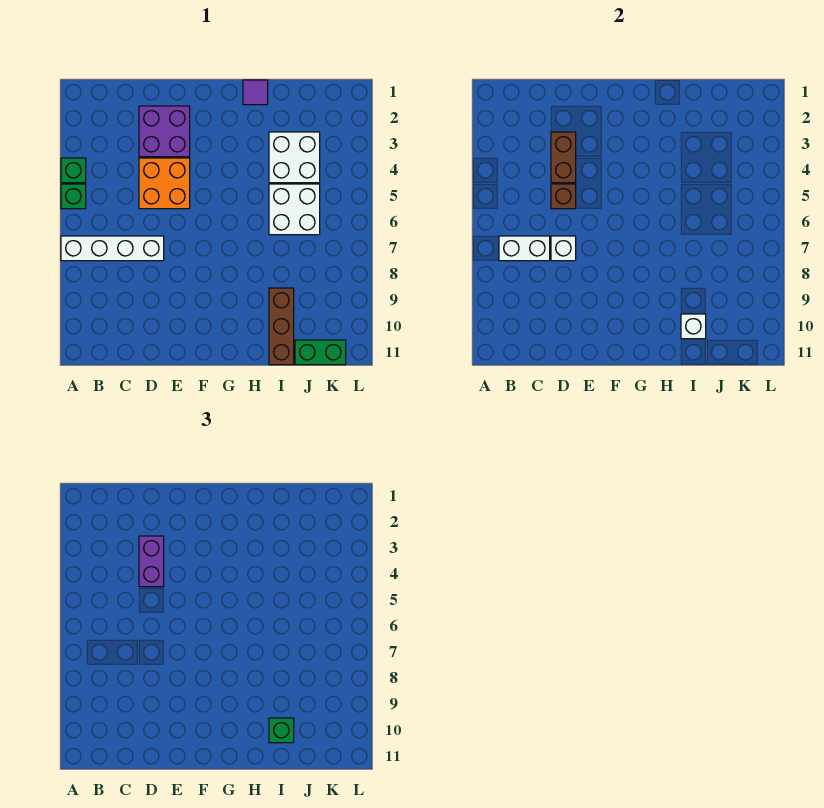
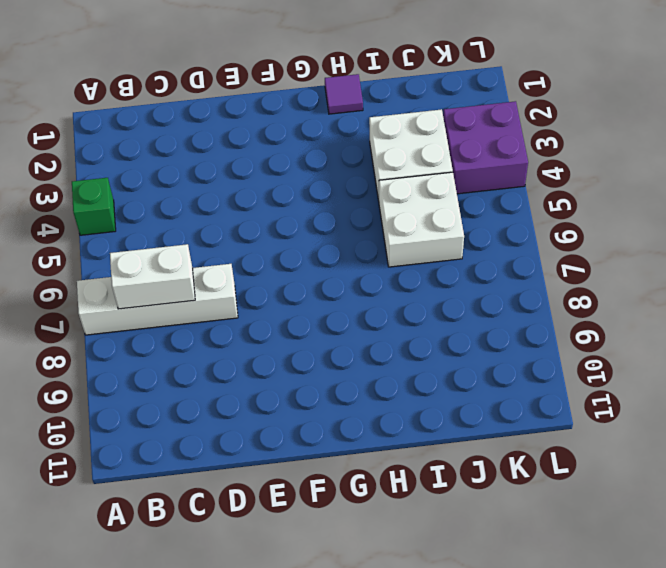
purple 2x2 brick [443,101,528,194] -> purple 2x2 brick moved to [139,106,190,157]
none -> green 1x1 brick [61,184,86,209]
none -> orange 2x2 brick [139,158,190,209]
none -> brown 1x3 brick [269,288,294,365]

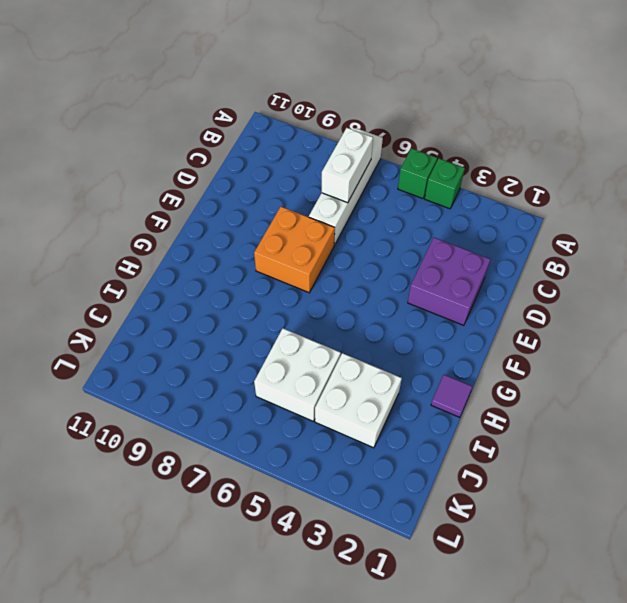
orange 2x2 brick [254,207,335,293] -> orange 2x2 brick moved to [139,158,190,209]
none -> brown 1x3 brick [269,288,294,365]
none -> green 1x2 brick [295,340,346,365]
none -> brown 1x2 brick [551,132,576,183]

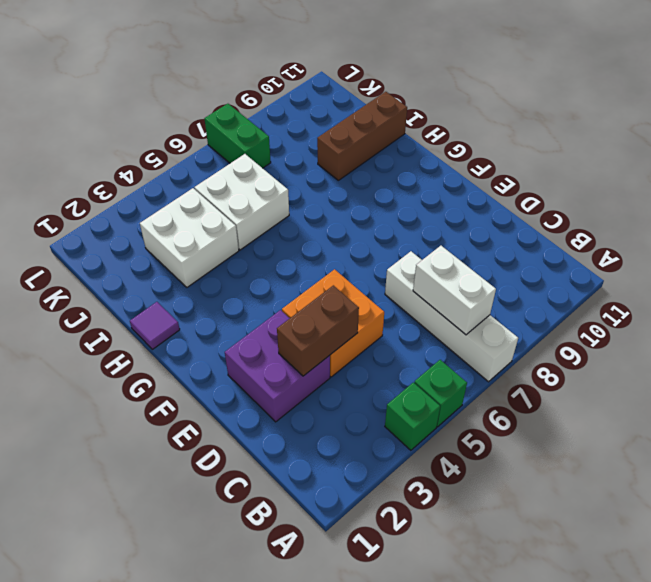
green 1x2 brick [204,104,271,168] -> green 1x2 brick moved to [295,340,346,365]
none -> brown 1x1 brick [551,184,576,209]
none -> white 1x1 brick [551,236,576,261]
none -> white 1x1 brick [681,314,706,339]

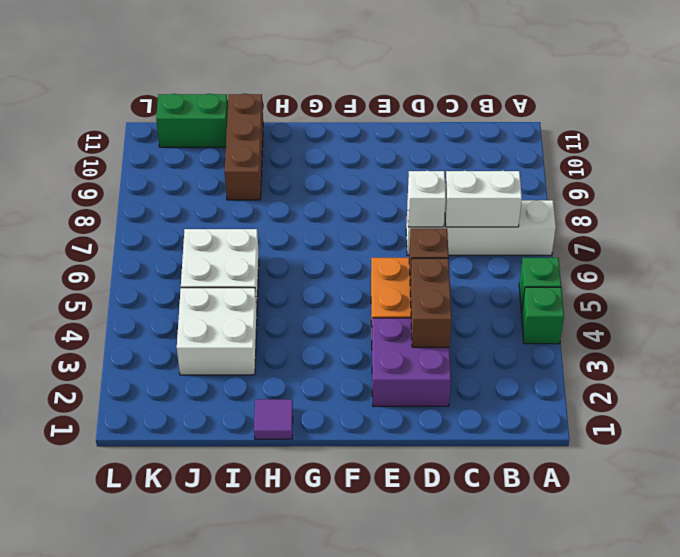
none -> white 1x1 brick [681,314,706,339]
none -> purple 1x2 brick [139,536,164,587]
none -> green 1x1 brick [269,718,294,743]

